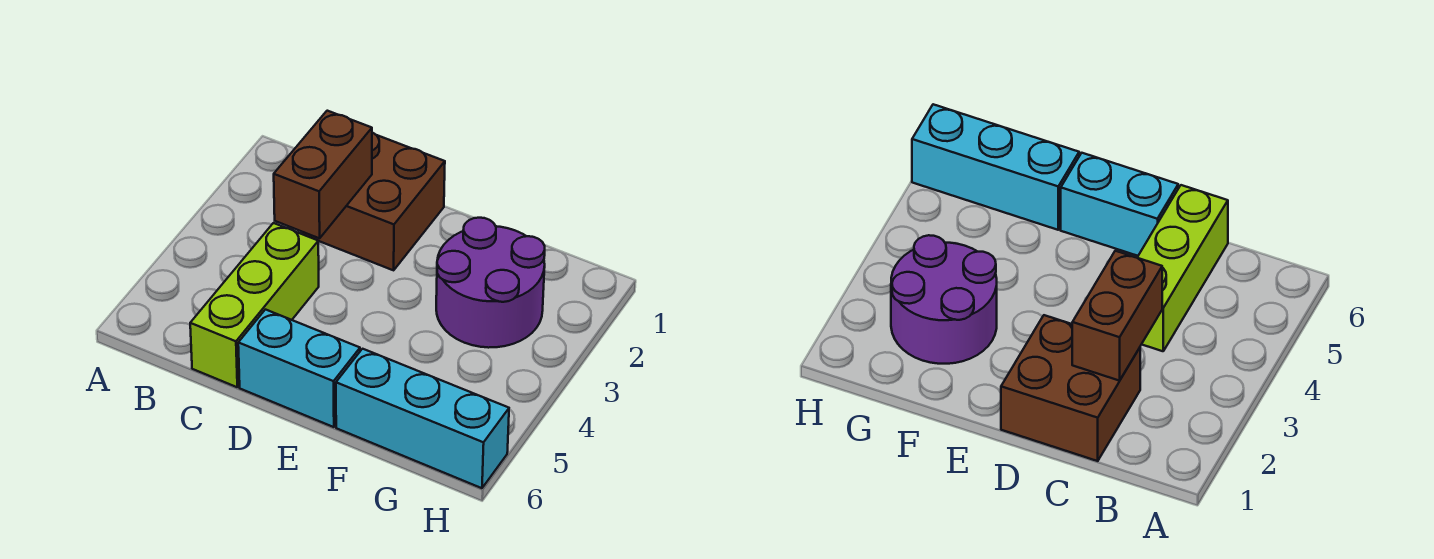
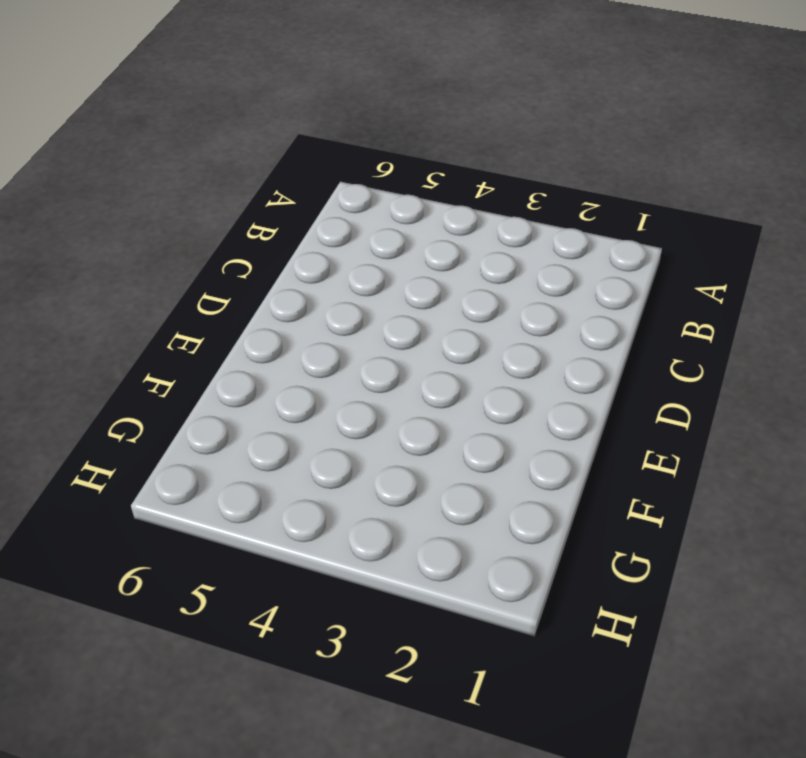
none -> brown 2x2 brick [302,133,445,270]
none -> lime 1x3 brick [190,223,319,387]

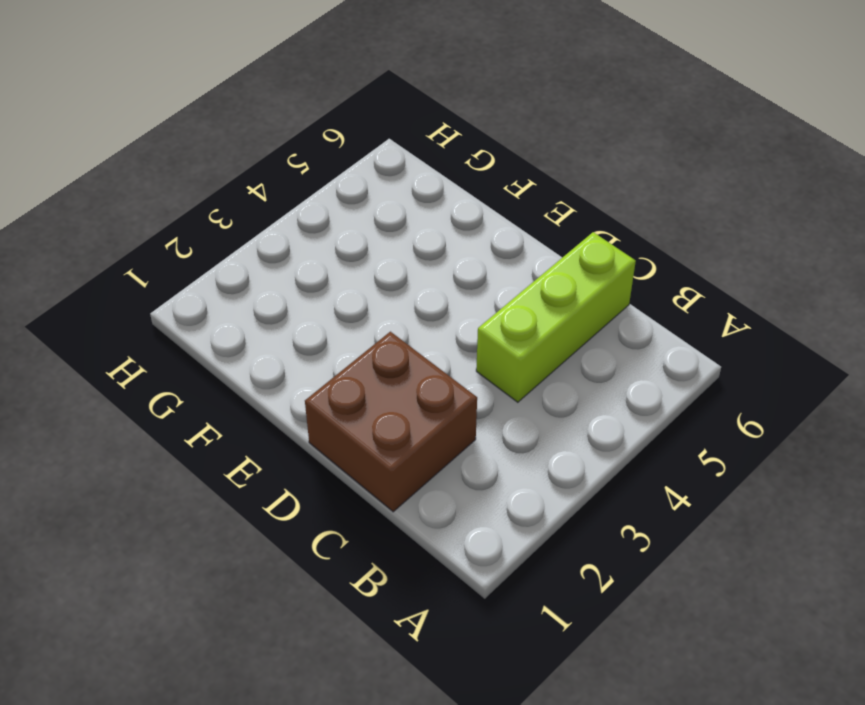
none -> cyan 1x2 brick [238,310,360,427]
none -> purple 2x2 round brick [436,218,545,348]

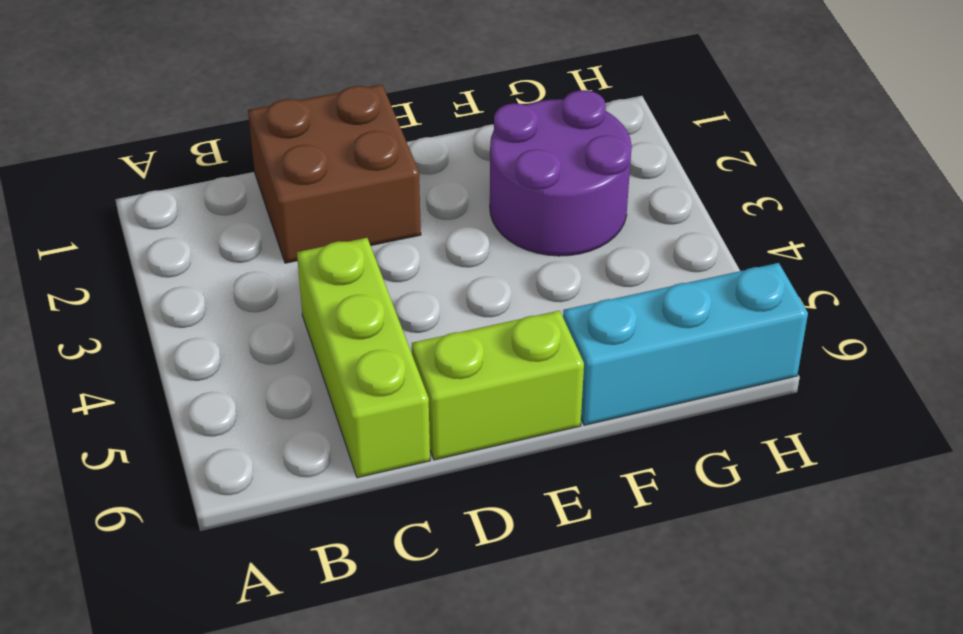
lime 1x2 brick [412,311,584,460] -> cyan 1x2 brick [238,310,360,427]
none -> brown 1x2 brick [274,111,372,238]

